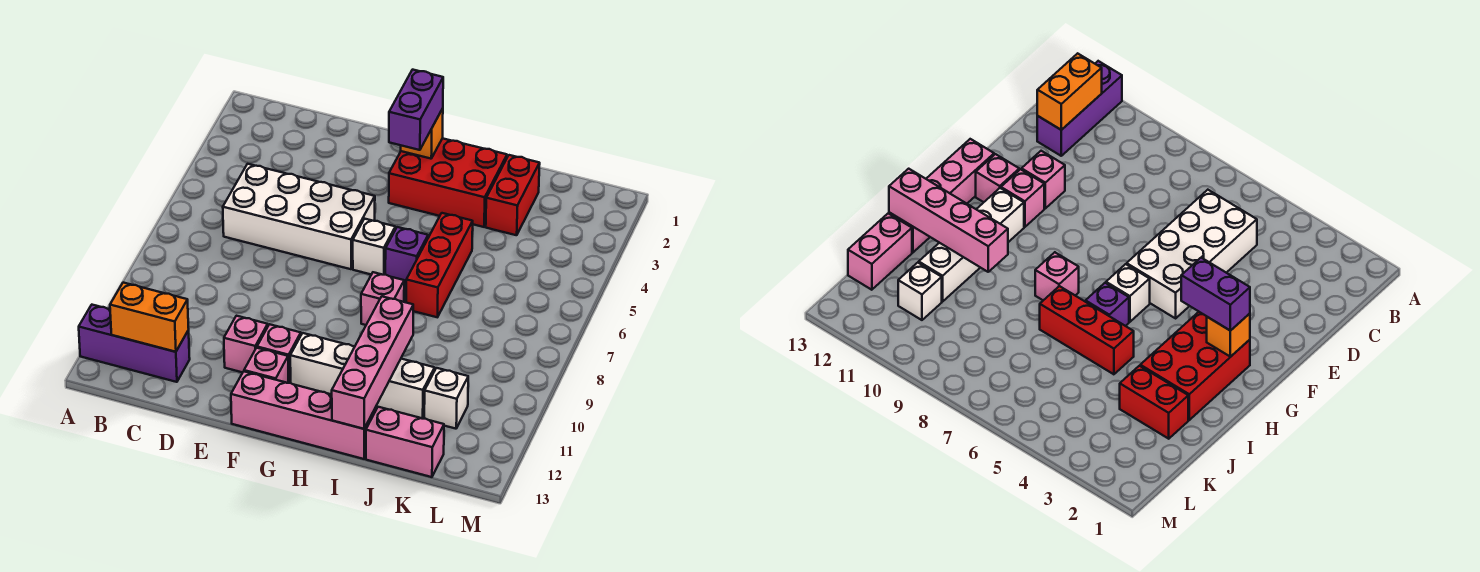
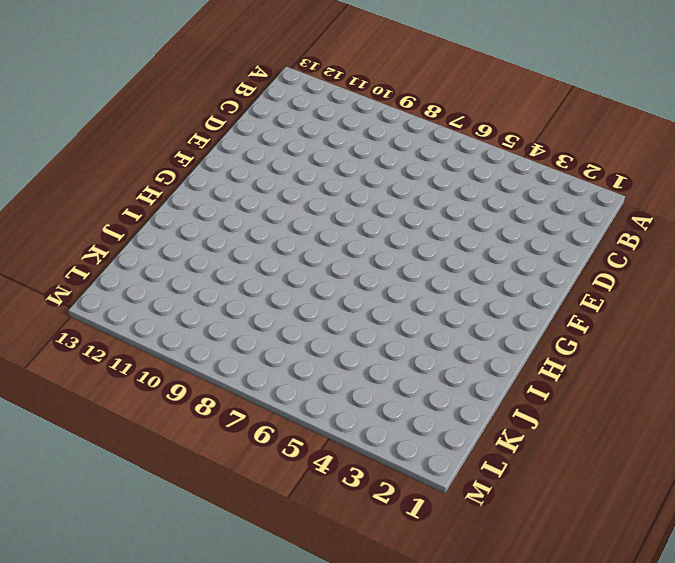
none -> purple 1x3 brick [79,305,190,382]
none -> white 2x4 brick [223,164,375,269]
none -> pink 1x1 brick [224,316,268,372]

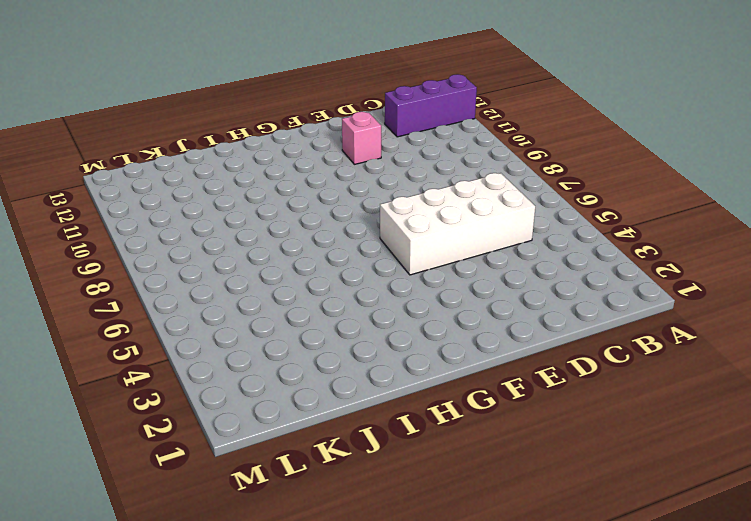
none -> pink 1x1 brick [257,324,301,383]
none -> pink 1x1 brick [244,348,289,383]
none -> pink 1x4 brick [231,371,376,459]

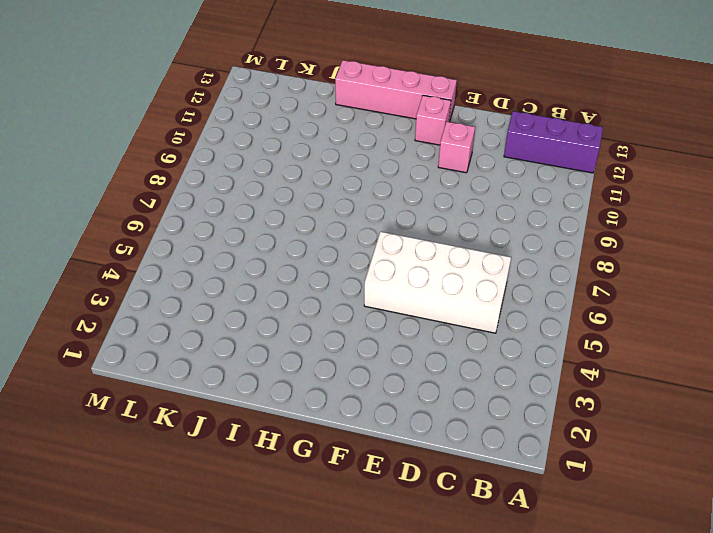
none -> pink 1x1 brick [257,324,301,383]
none -> red 2x3 brick [389,138,507,227]
none -> white 1x1 brick [353,219,395,275]

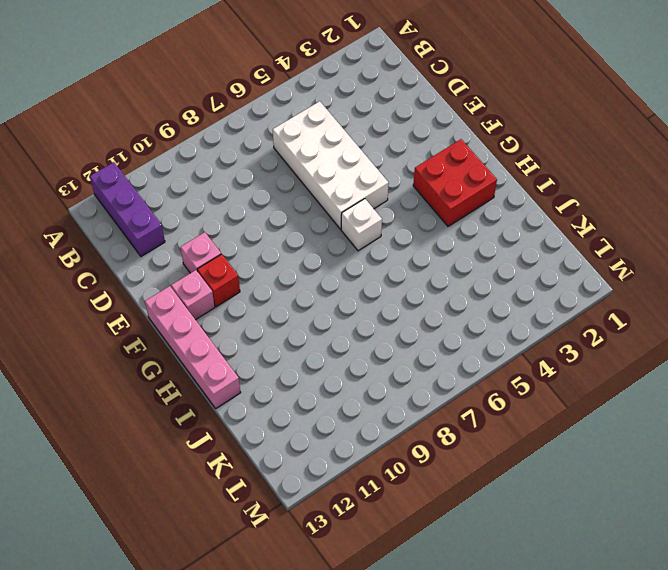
red 1x1 brick [197,254,240,307] -> pink 1x1 brick [257,324,301,383]
red 2x2 brick [413,139,497,226] -> red 2x3 brick [389,138,507,227]
none -> white 1x4 brick [290,333,435,418]
none -> purple 1x1 brick [385,227,428,283]
none -> pink 1x1 brick [361,272,404,325]

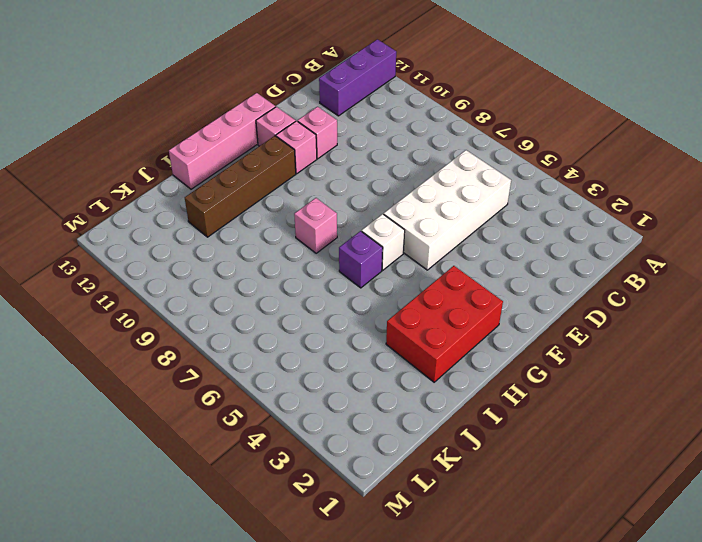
brown 1x4 brick [185,136,296,237] -> white 1x4 brick [290,333,435,418]
none -> red 1x3 brick [406,213,473,317]
none -> red 1x2 brick [486,155,540,235]
none -> pink 1x2 brick [366,407,444,477]

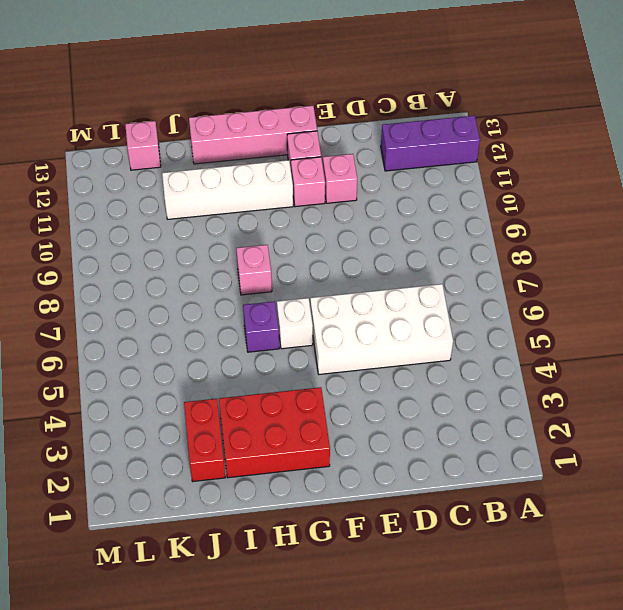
pink 1x1 brick [125,121,161,170] -> pink 1x2 brick [366,407,444,477]
none -> red 1x3 brick [406,213,473,317]
none -> white 1x1 brick [424,368,468,429]
none -> orange 1x2 brick [110,283,189,352]

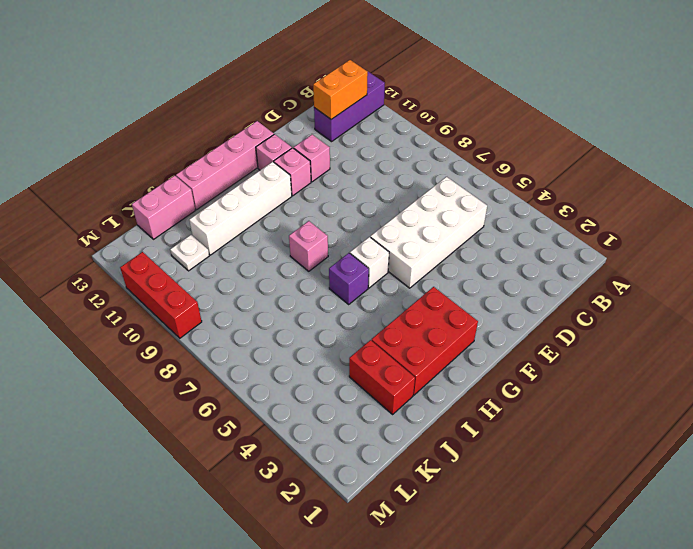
white 1x1 plate [170,235,209,271] -> white 1x1 brick [424,368,468,429]
red 1x3 brick [120,252,202,338] -> red 1x3 brick moved to [406,213,473,317]
none -> orange 1x1 brick [401,108,443,159]
none -> pink 1x4 brick [332,296,413,429]
none -> purple 1x2 brick [389,70,443,150]

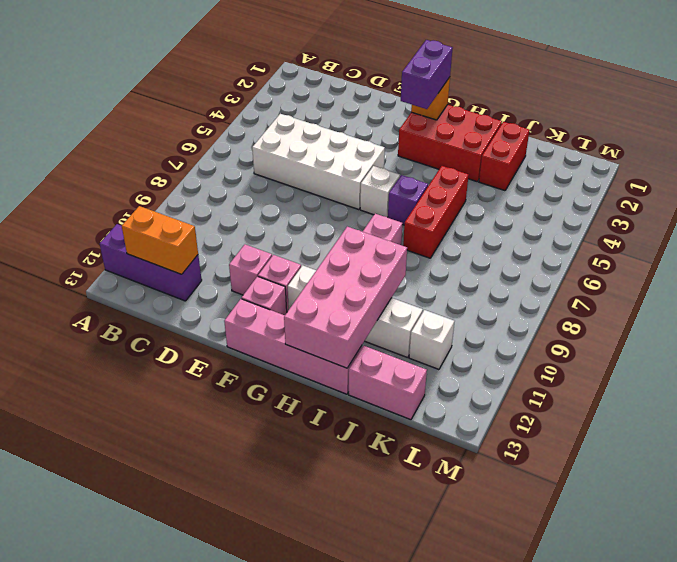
pink 2x4 brick [284,227,407,368] -> pink 1x4 brick [332,296,413,429]

